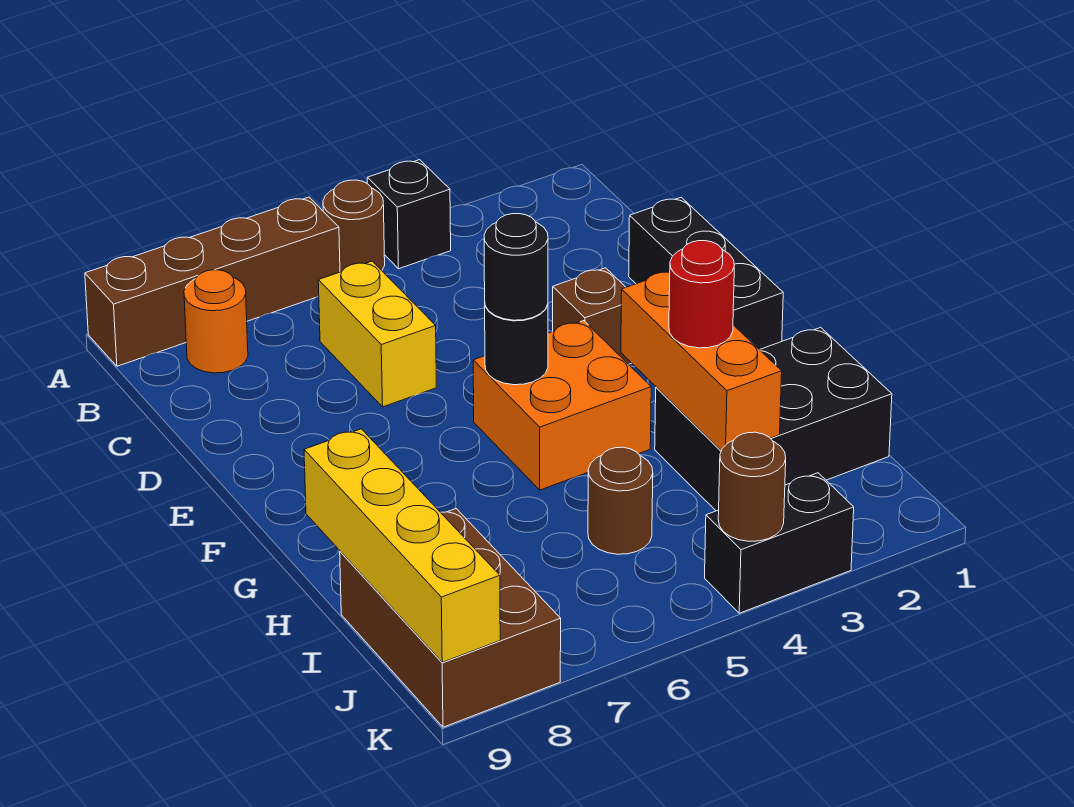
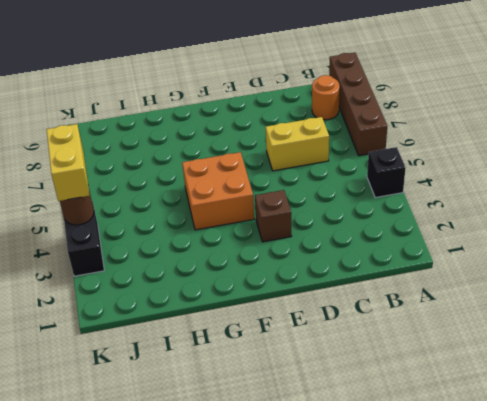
yellow 1x2 brick [46,124,89,201] -> none
none -> brown 1x1 round brick [323,180,385,272]
none -> black 1x3 brick [629,197,783,350]
none -> black 2x3 brick [655,327,892,511]

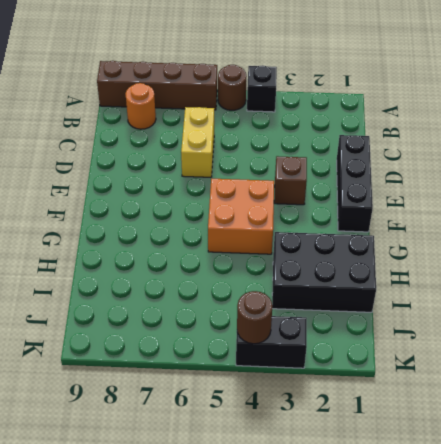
none -> brown 1x1 round brick [588,447,653,554]
none -> brown 2x3 brick [340,509,561,727]
none -> black 1x1 round brick [485,305,548,385]

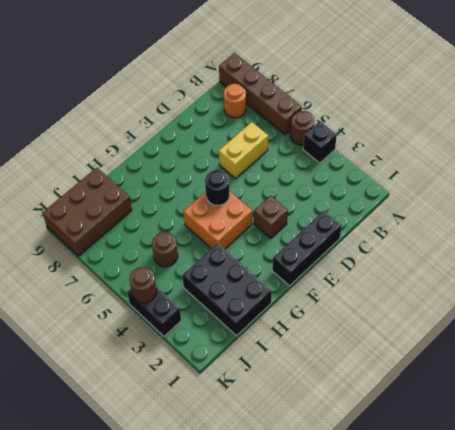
none -> orange 1x3 brick [621,272,782,451]
none -> yellow 1x4 brick [304,429,500,662]
none -> black 1x1 round brick [484,214,548,320]

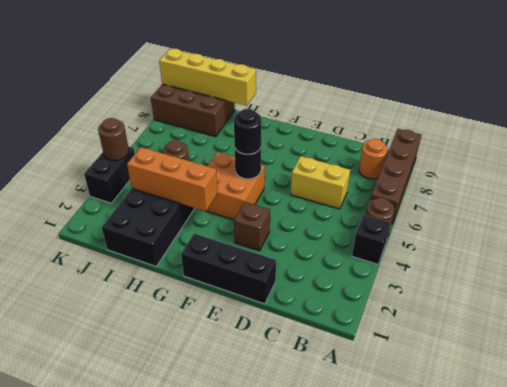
none -> red 1x1 round brick [669,241,734,348]

